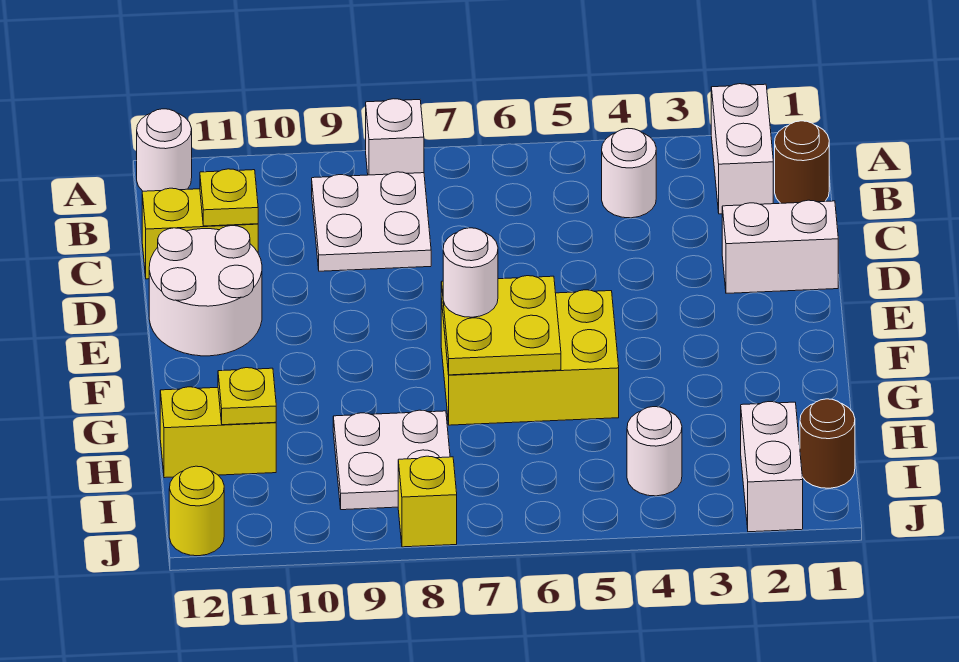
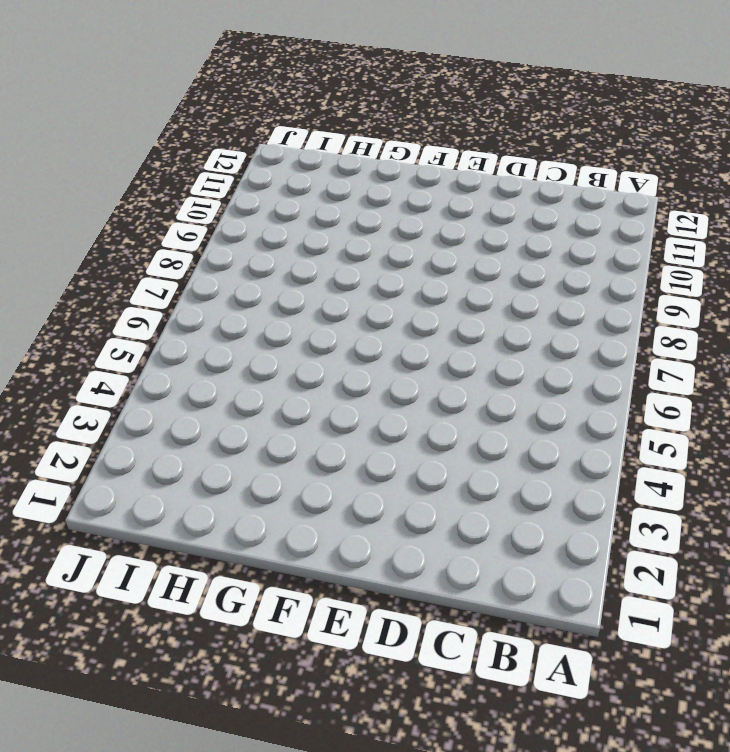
none -> white 1x2 brick [711,84,773,214]
none -> white 1x1 brick [366,99,424,175]
none -> white 1x1 round brick [137,109,192,191]

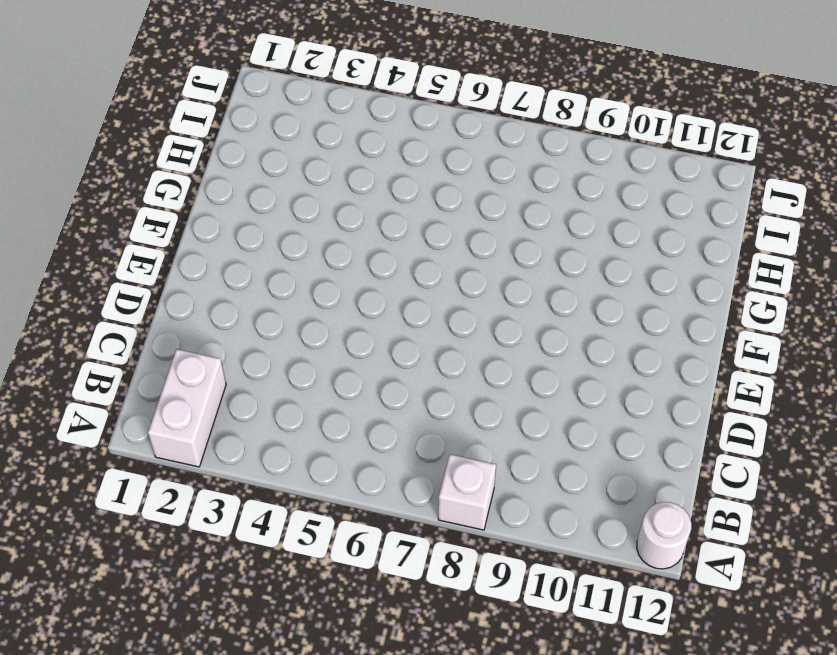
none -> brown 1x1 round brick [775,121,829,203]
none -> white 1x1 round brick [602,129,656,218]
none -> white 2x2 plate [312,172,431,271]

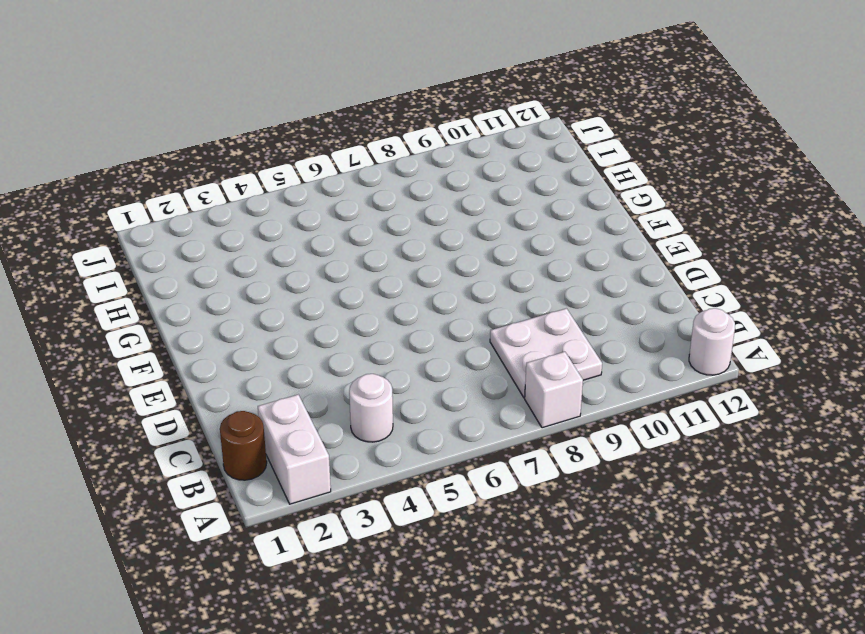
none -> yellow 1x2 brick [142,188,258,279]
none -> white 1x2 brick [722,200,838,293]
none -> white 2x2 round brick [149,226,262,356]

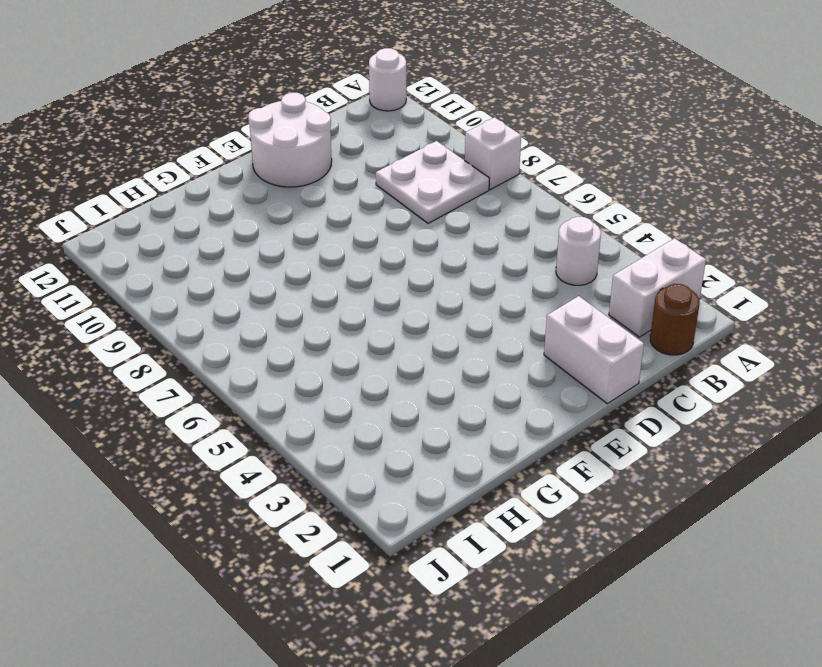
none -> yellow 1x2 brick [142,188,258,279]
none -> yellow 2x3 brick [441,290,619,425]
none -> white 2x2 plate [333,410,450,510]

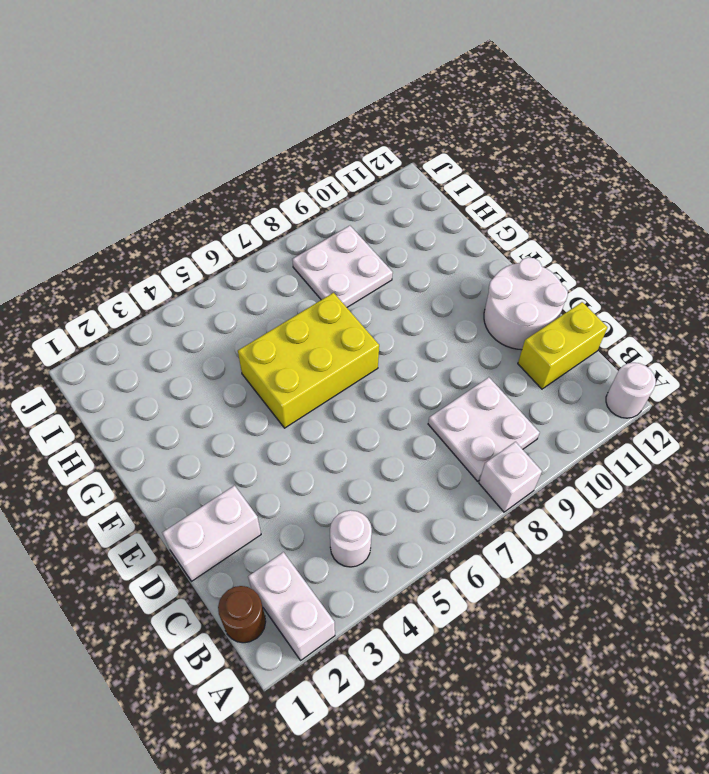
none -> yellow 1x2 brick [160,387,276,478]
none -> brown 1x1 round brick [800,399,855,488]
none -> white 1x2 brick [741,402,803,532]

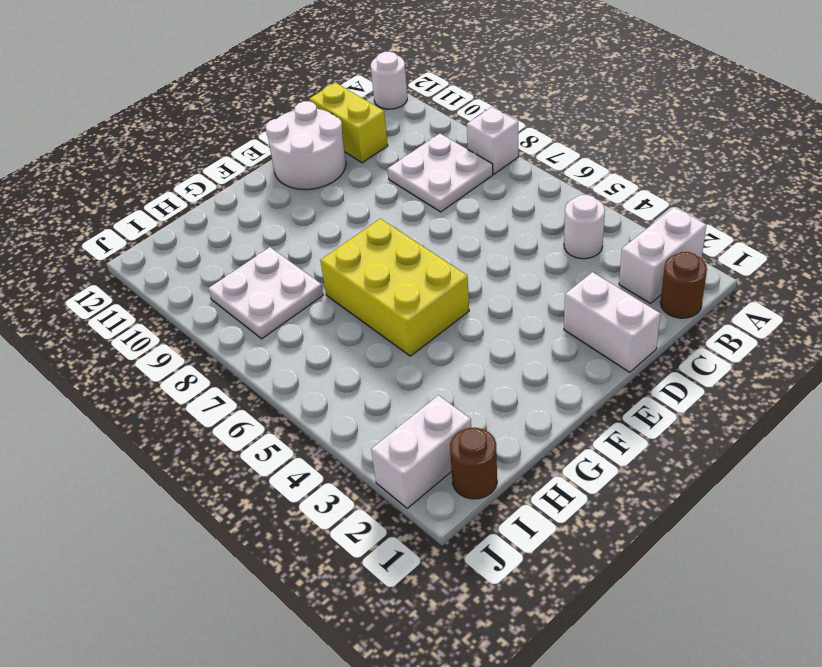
none -> yellow 1x2 brick [160,387,276,478]
none -> white 1x1 round brick [627,407,682,496]
none -> yellow 1x1 brick [398,456,457,547]

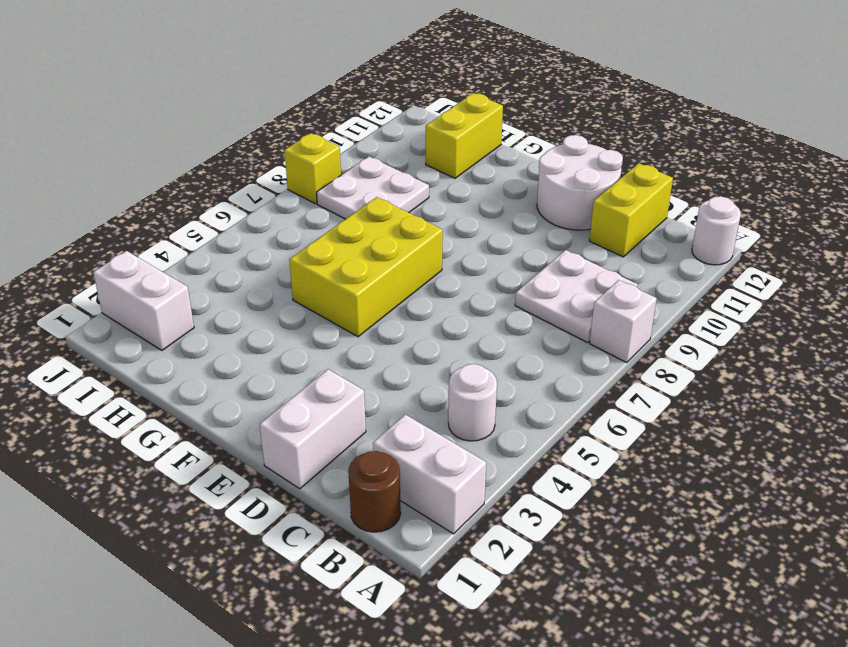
none -> brown 1x1 round brick [800,399,855,488]
none -> white 1x1 round brick [627,407,682,496]
none -> yellow 1x1 round brick [169,466,224,556]

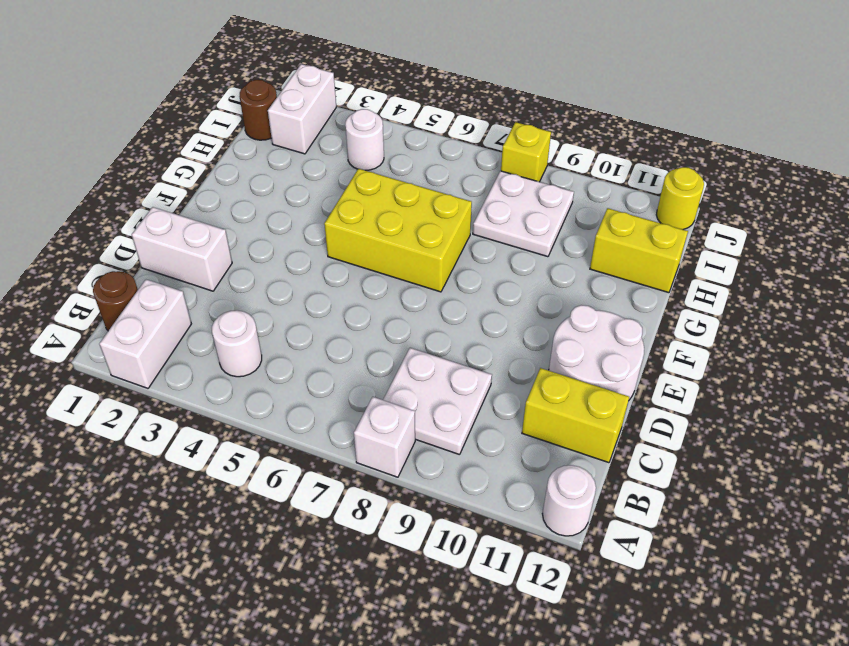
none -> yellow 1x1 plate [200,169,258,226]
none -> yellow 2x2 plate [441,276,561,375]
none -> yellow 1x1 plate [218,368,276,425]

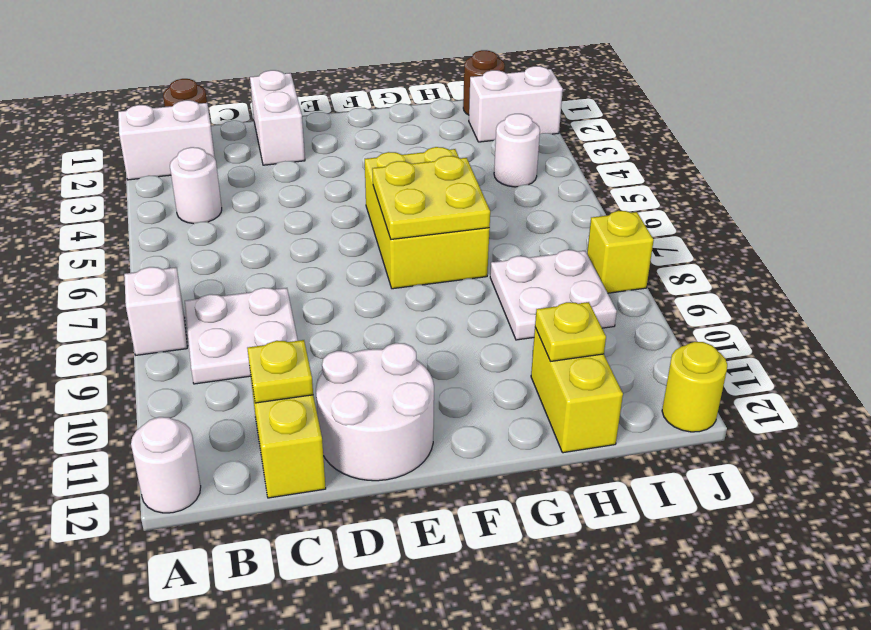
none -> white 1x1 round brick [443,228,498,317]

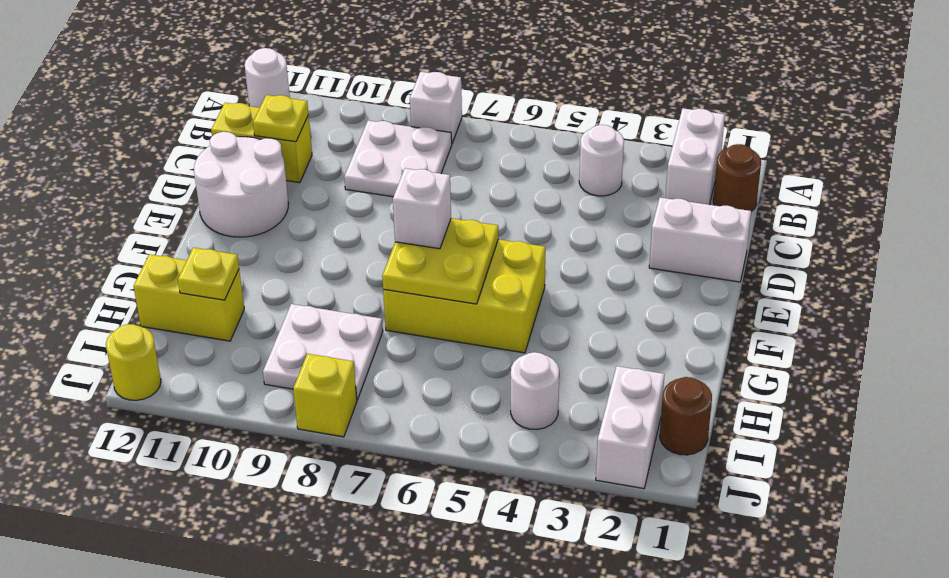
white 1x1 brick [393,168,451,249] -> white 1x1 round brick [443,228,498,317]

